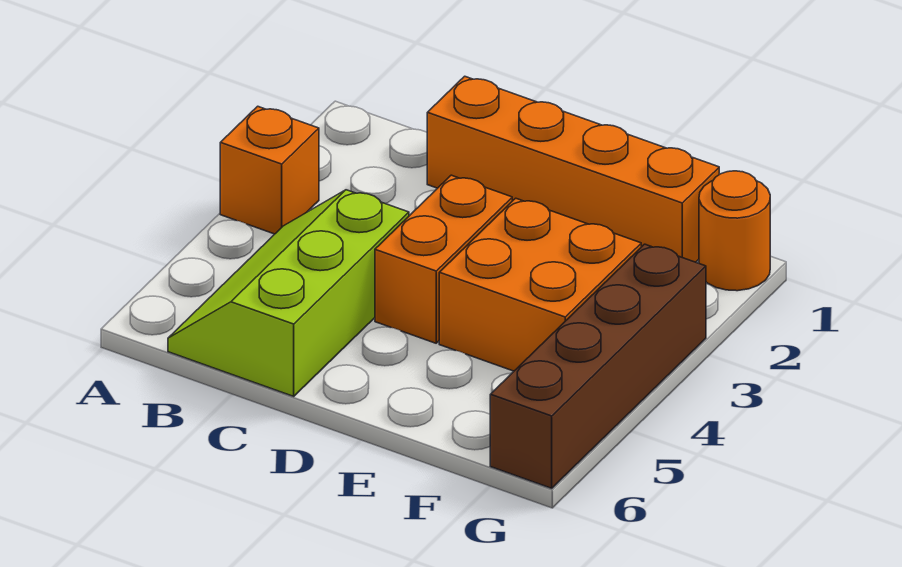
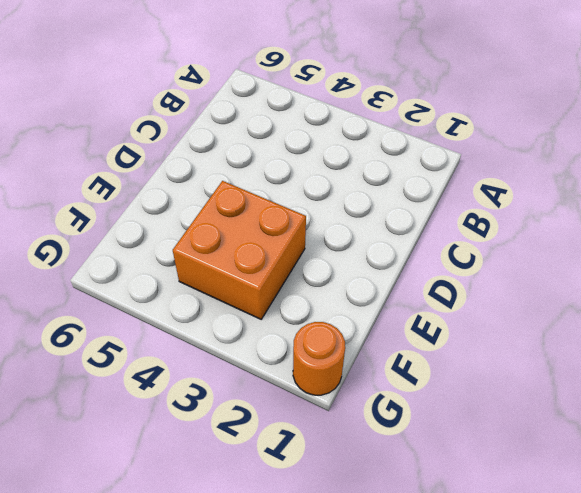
none -> orange 1x1 brick [220,106,319,234]
none -> lime 2x3 slope [168,190,409,396]

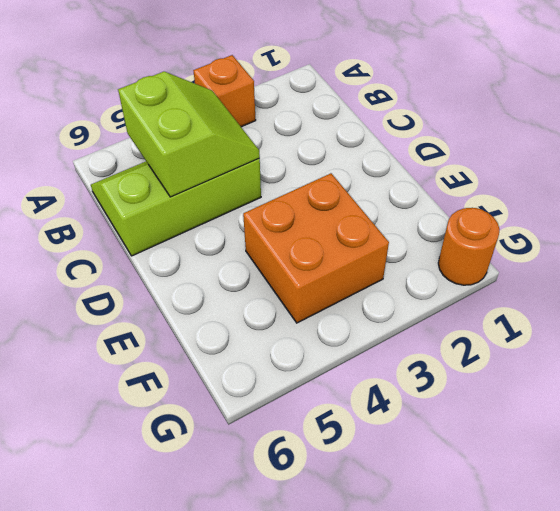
lime 2x2 slope [118,72,260,197] -> none
none -> orange 1x4 brick [427,76,719,262]
none -> orange 1x2 brick [375,175,512,343]

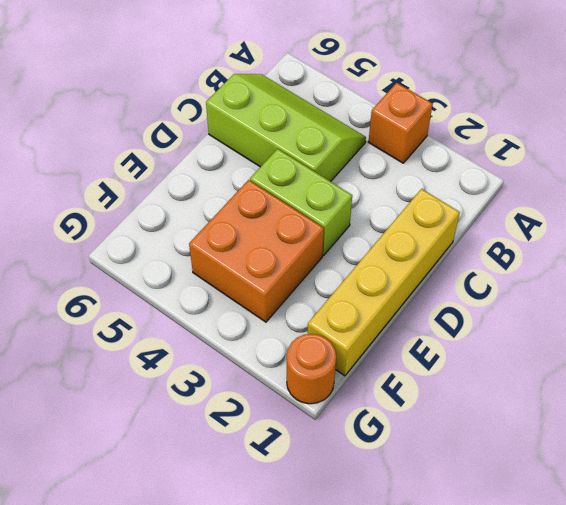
yellow 1x4 brick [308,189,460,376] -> orange 1x4 brick [427,76,719,262]
lime 1x2 brick [250,149,352,256] -> orange 1x2 brick [375,175,512,343]
none -> brown 1x4 brick [490,244,706,488]

